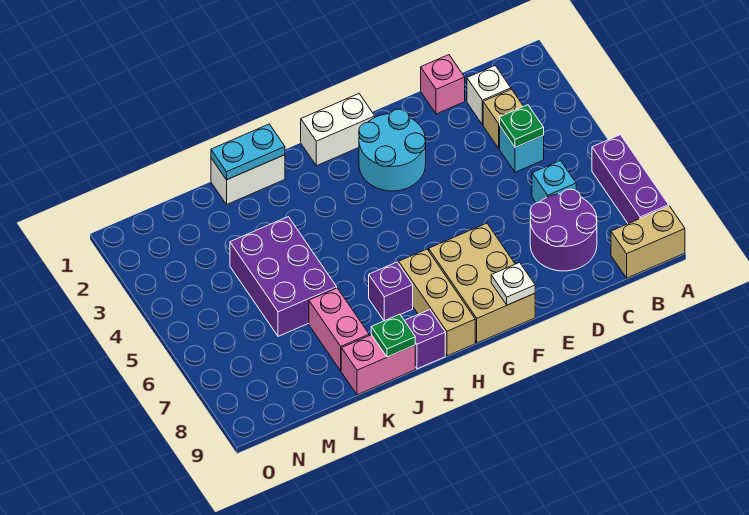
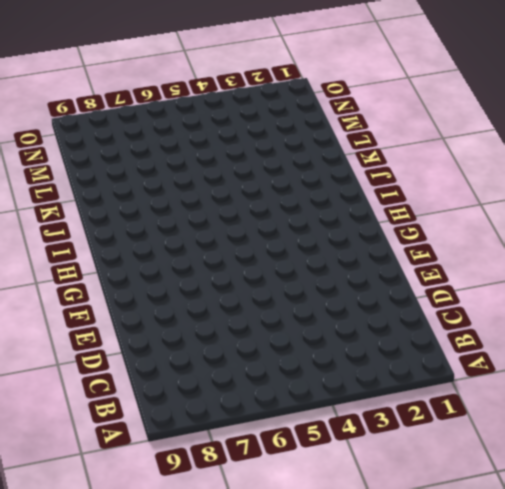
none -> purple 1x3 brick [592,135,669,224]
none -> tan 1x2 brick [611,206,685,278]
none -> white 1x1 brick [467,66,511,125]

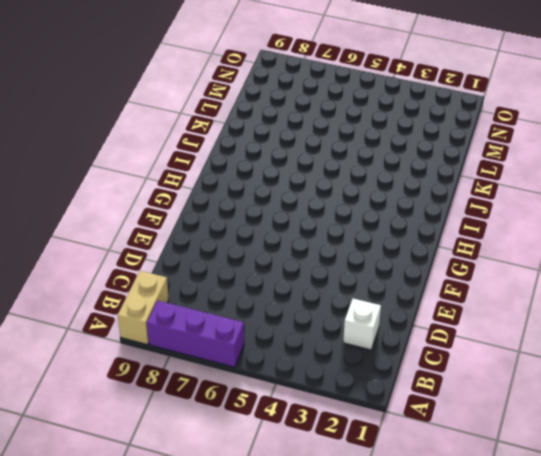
none -> tan 1x1 brick [483,89,523,148]
none -> cyan 1x1 brick [500,127,544,172]
none -> cyan 1x1 brick [532,161,576,203]

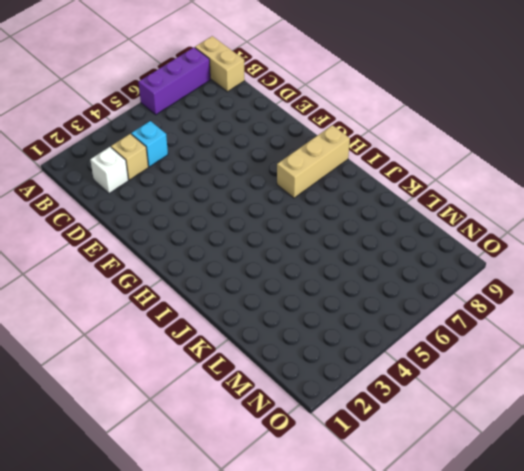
none -> cyan 1x1 brick [532,161,576,203]
none -> purple 2x2 round brick [530,189,597,271]
none -> pink 1x1 brick [421,55,465,114]

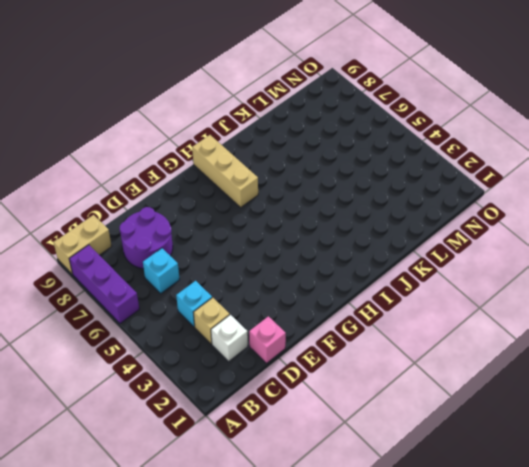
none -> cyan 2x2 round brick [359,109,426,191]
none -> tan 2x3 brick [429,223,535,343]
none -> white 1x2 brick [301,94,375,166]

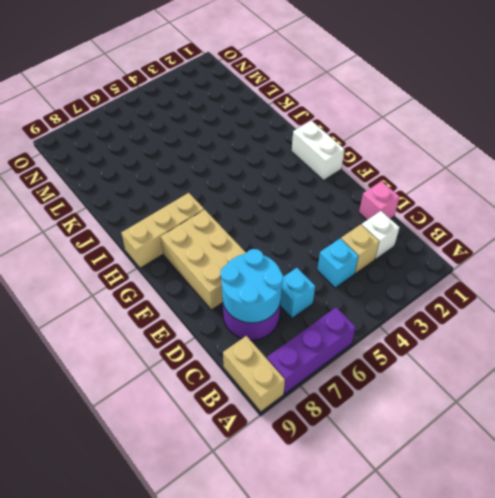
cyan 2x2 round brick [221,249,283,323] -> cyan 2x2 round brick moved to [359,109,426,191]
tan 2x3 brick [161,210,246,310] -> tan 2x3 brick turned to [429,223,535,343]
none -> purple 1x1 brick [369,262,413,321]
none -> purple 1x1 brick [404,310,445,369]
none -> white 1x2 brick [211,155,285,204]

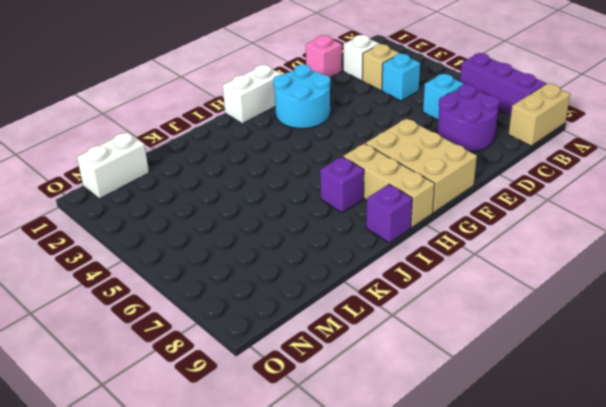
white 1x2 brick [77,132,149,199] -> white 1x2 brick moved to [211,155,285,204]
none -> pink 1x2 brick [341,335,415,395]
none -> purple 2x3 brick [230,217,337,336]
none -> pink 1x2 brick [309,288,369,371]

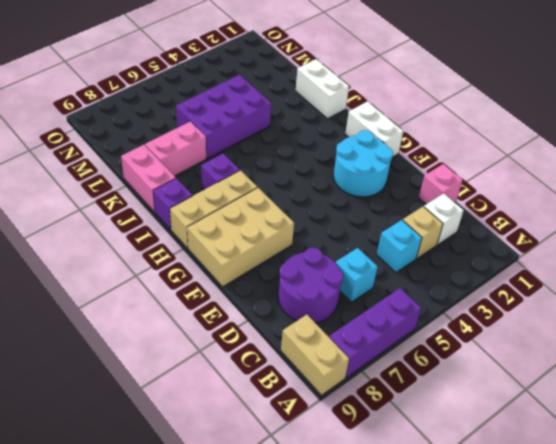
none -> green 1x1 plate [500,105,544,147]
none -> white 1x1 plate [491,262,535,305]
none -> cyan 1x2 plate [211,124,285,180]

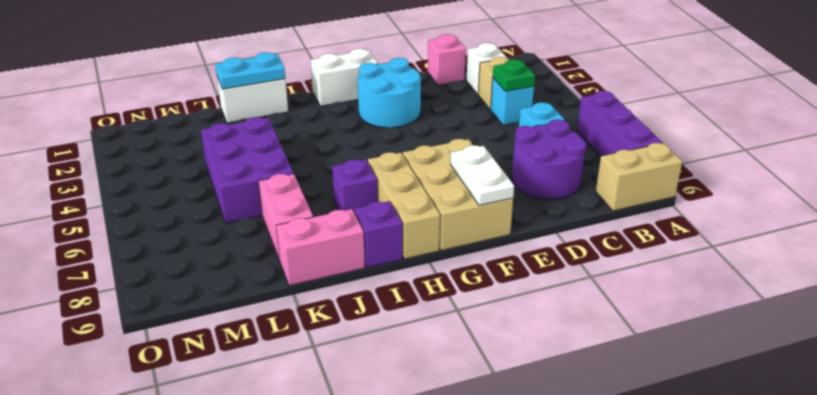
white 1x2 plate [450,145,514,205] -> white 1x1 plate [491,262,535,305]
none -> green 1x1 plate [371,314,415,357]

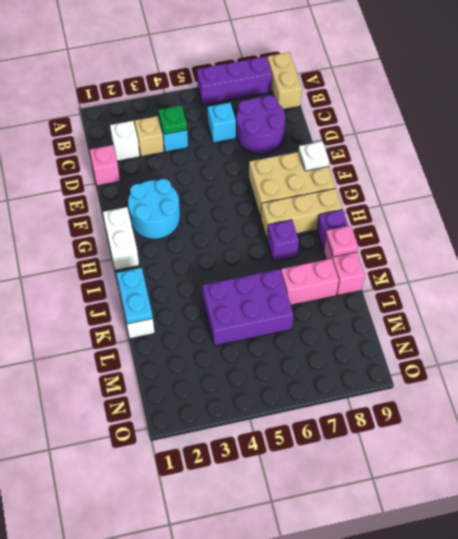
pink 1x1 plate [326,226,358,257] -> green 1x1 plate [371,314,415,357]

